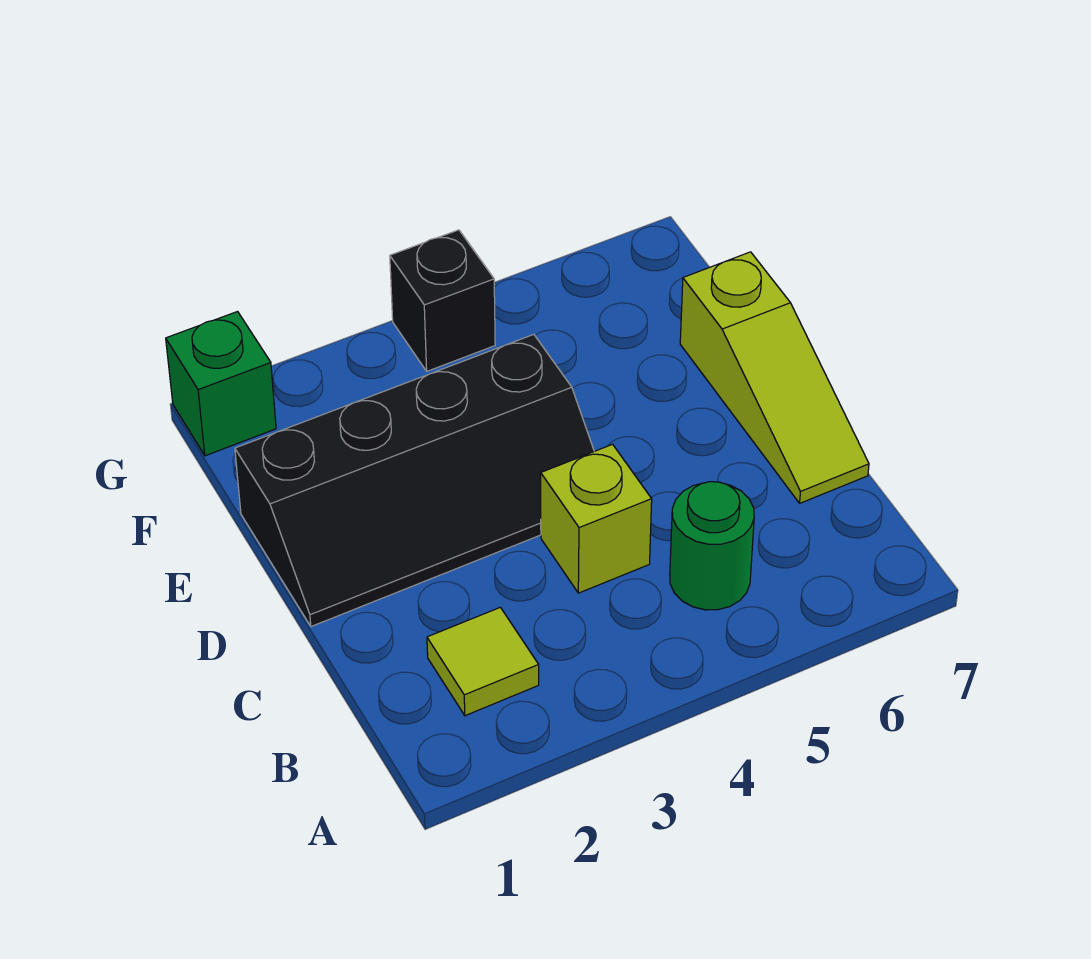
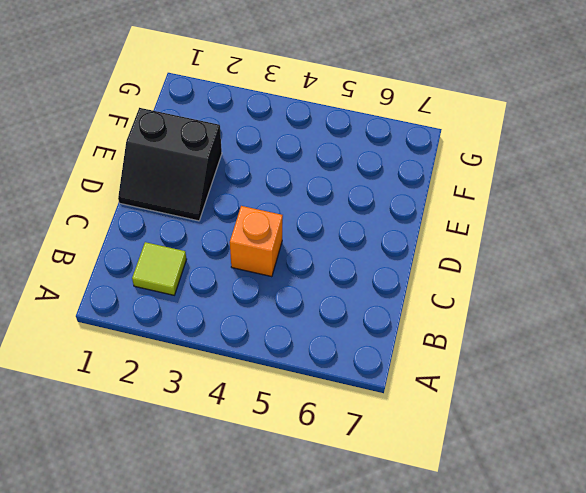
orange 1x1 brick [230,206,283,277] -> lime 1x1 brick [541,444,652,593]
black 2x2 slope [118,108,222,221] -> black 2x4 slope [235,334,594,626]
none -> green 1x1 round brick [670,482,754,610]
none -> lime 1x3 slope [680,252,869,503]

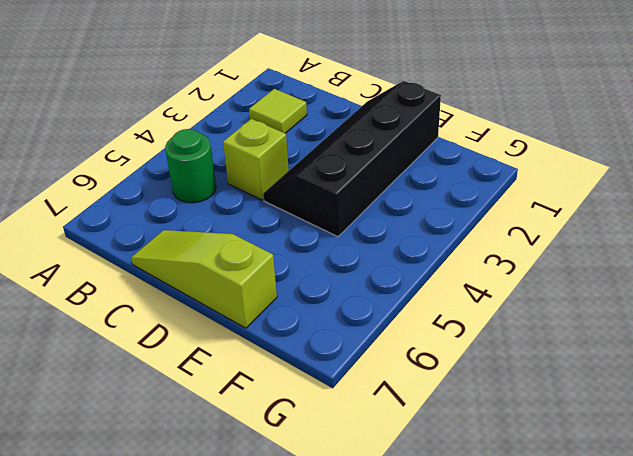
none -> green 1x1 brick [166,312,276,456]
none -> black 1x1 brick [390,230,495,371]

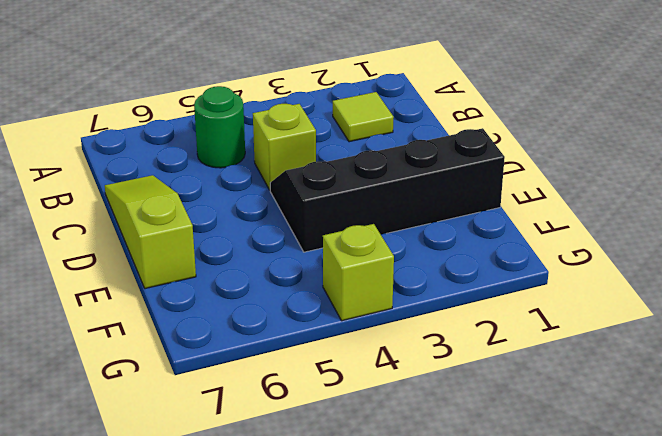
lime 1x1 brick [323,224,394,321] -> black 1x1 brick [390,230,495,371]
none -> green 1x1 brick [166,312,276,456]

